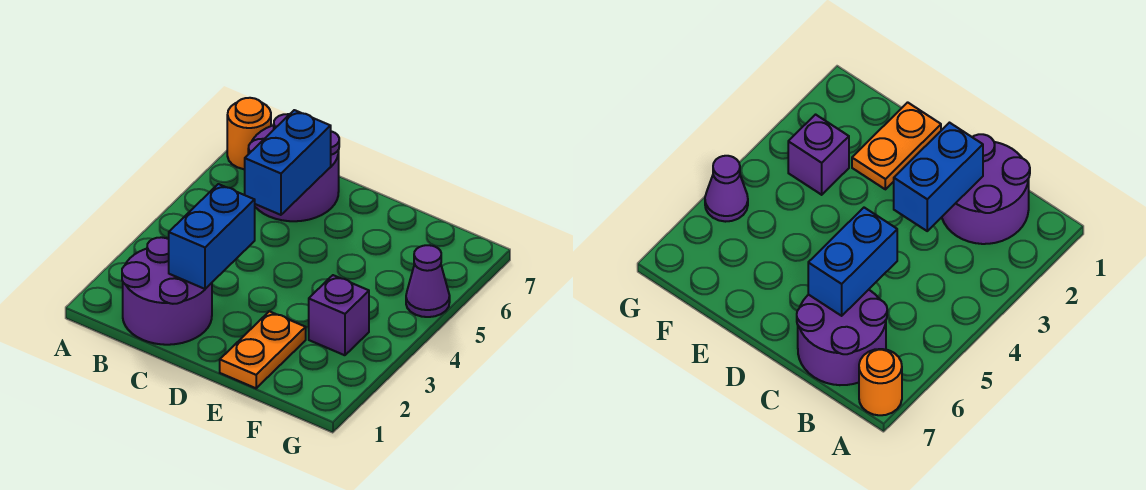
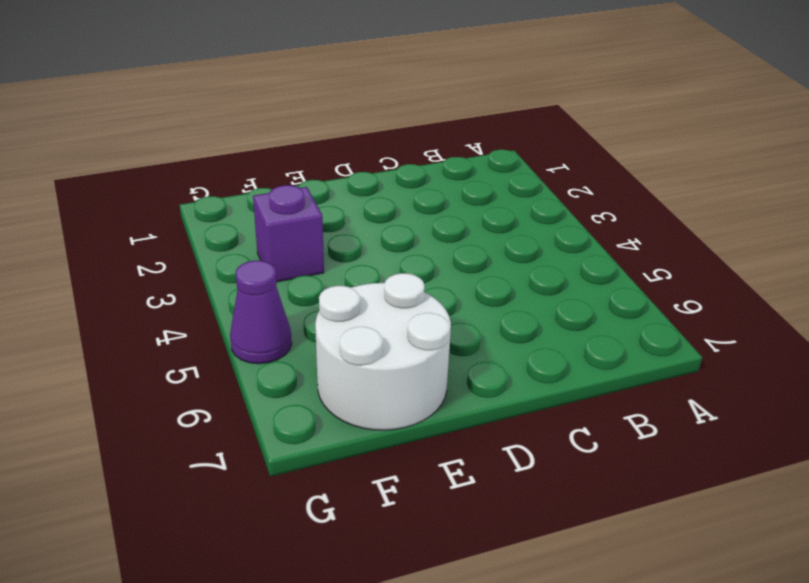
white 2x2 round brick [315,273,451,430] -> none
none -> orange 1x1 round brick [227,98,271,169]
none -> purple 2x2 round brick [122,237,212,345]

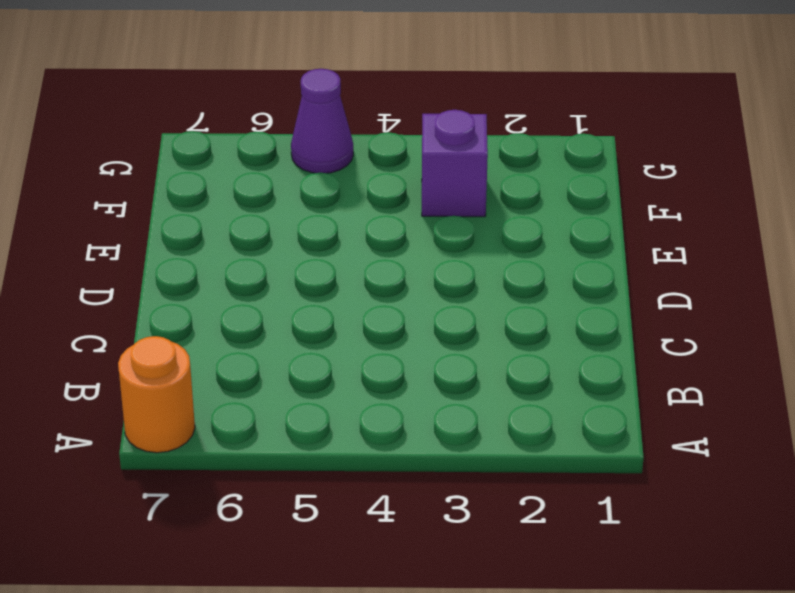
none -> purple 2x2 round brick [122,237,212,345]
none -> purple 2x2 round brick [248,114,339,221]

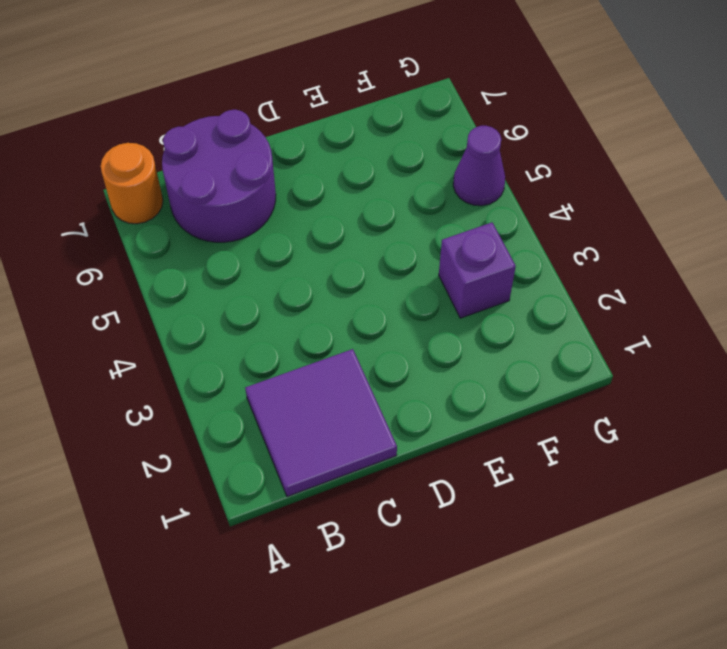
purple 2x2 tile [245,349,397,497] -> purple 2x2 round brick [122,237,212,345]
none -> orange 1x2 plate [220,311,306,388]
none -> blue 1x2 brick [169,184,255,289]

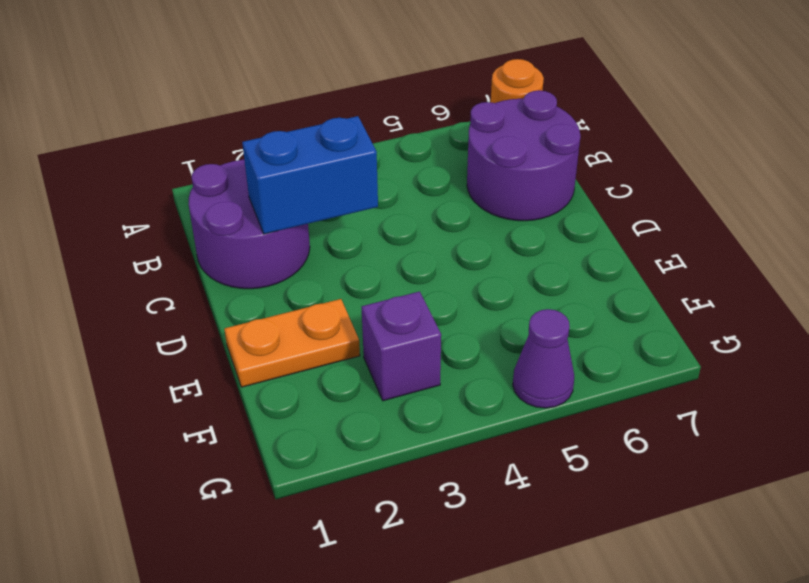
none -> blue 1x2 brick [245,110,331,215]

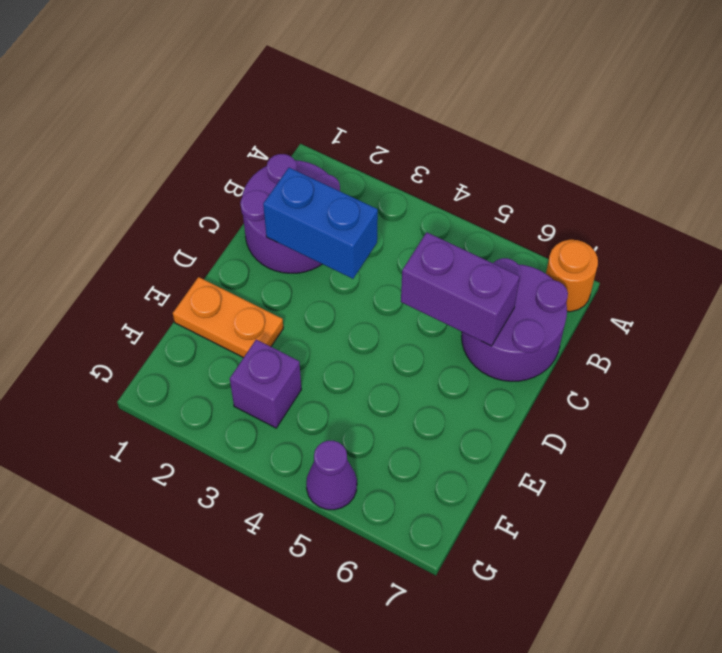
purple 1x2 brick [401,232,520,346] -> blue 1x2 brick [245,110,331,215]

